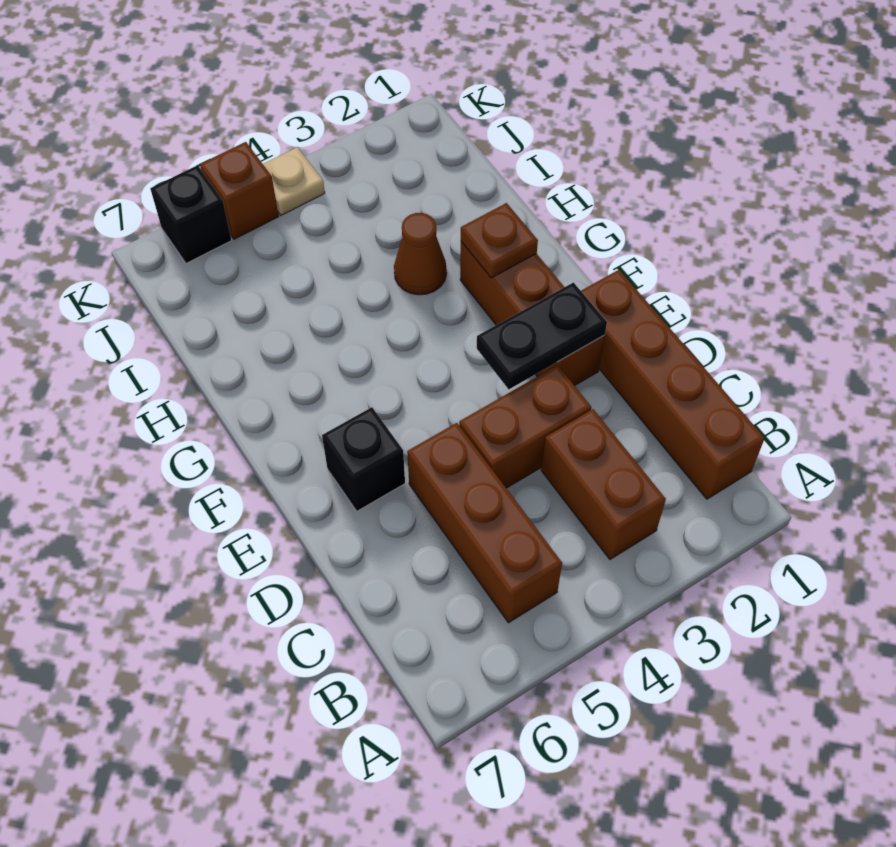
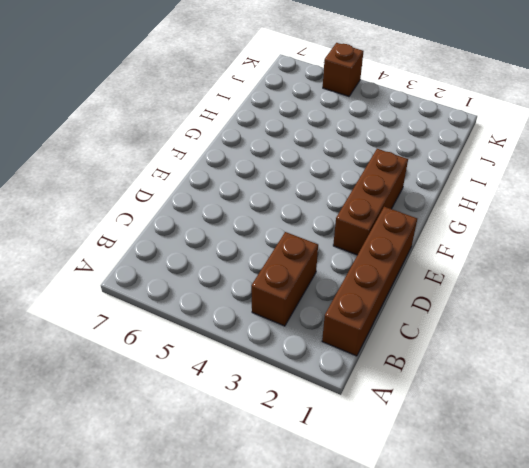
none -> brown 1x3 brick [407,423,562,623]
none -> brown 1x2 brick [459,365,591,488]
none -> black 1x1 brick [322,407,405,511]

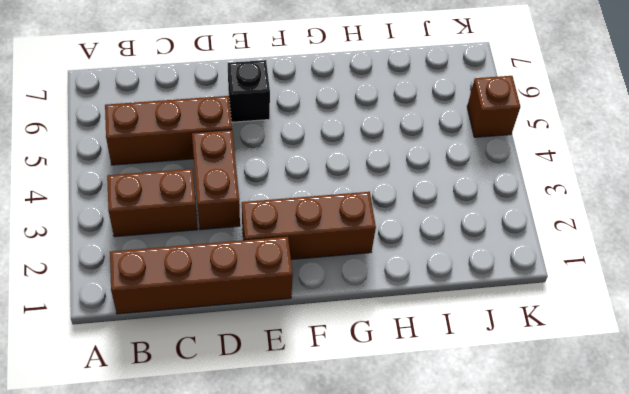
none -> brown 1x1 cone [394,213,447,295]
none -> tan 1x1 plate [263,147,325,215]
none -> black 1x1 brick [150,166,232,263]

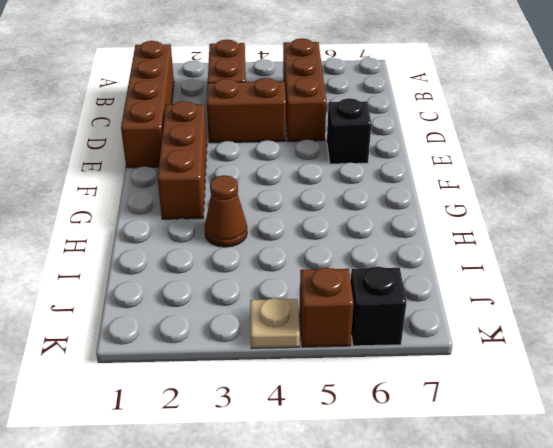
none -> black 1x2 plate [477,283,607,389]
none -> brown 1x1 plate [461,203,538,278]

